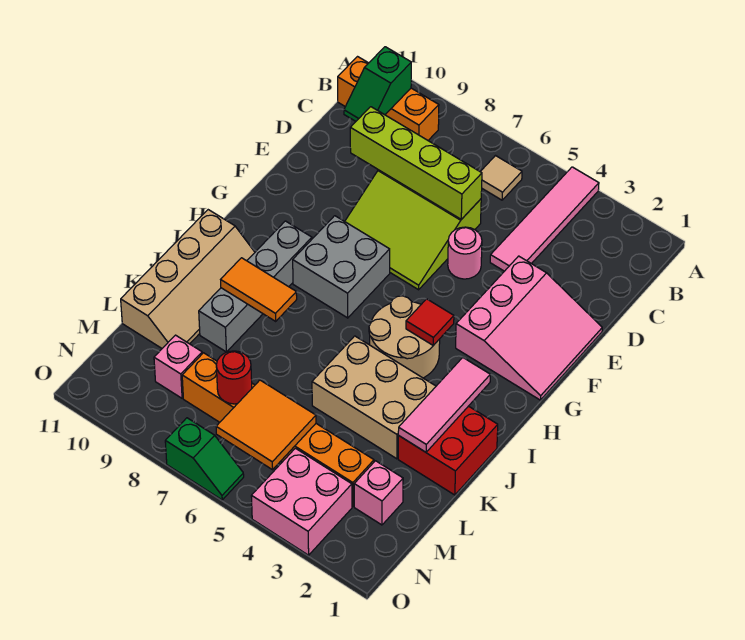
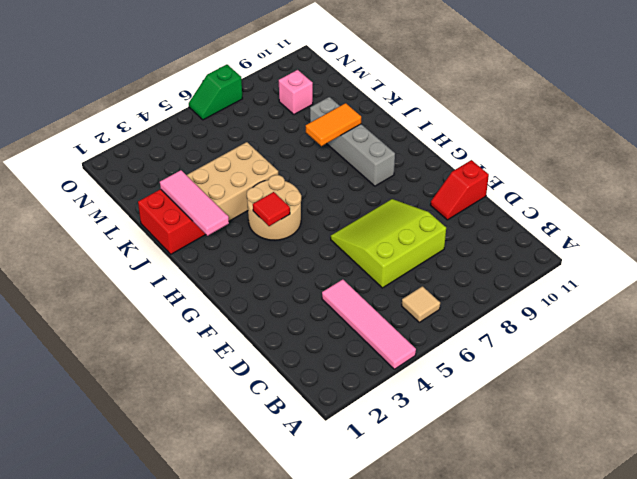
red 1x2 slope [431,160,489,220] -> none
none -> orange 1x3 brick [338,57,439,140]
none -> pink 3x3 slope [456,256,602,400]
none -> pink 1x1 round brick [448,227,482,279]

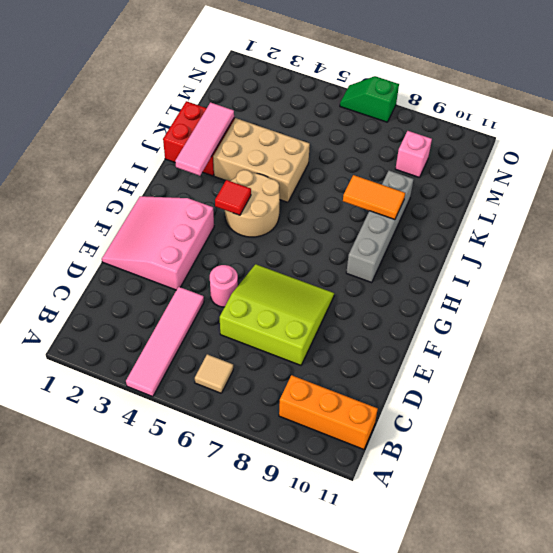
none -> grey 2x2 brick [293,216,390,318]
none -> tan 2x4 slope [121,210,255,348]
none -> pink 1x1 brick [354,461,403,525]

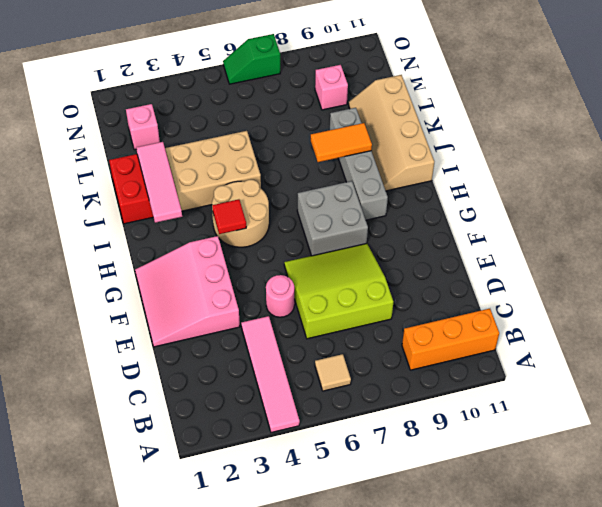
none -> orange 1x6 brick [182,353,374,507]
none -> pink 2x2 brick [251,448,352,555]
none -> green 1x2 slope [344,47,411,121]

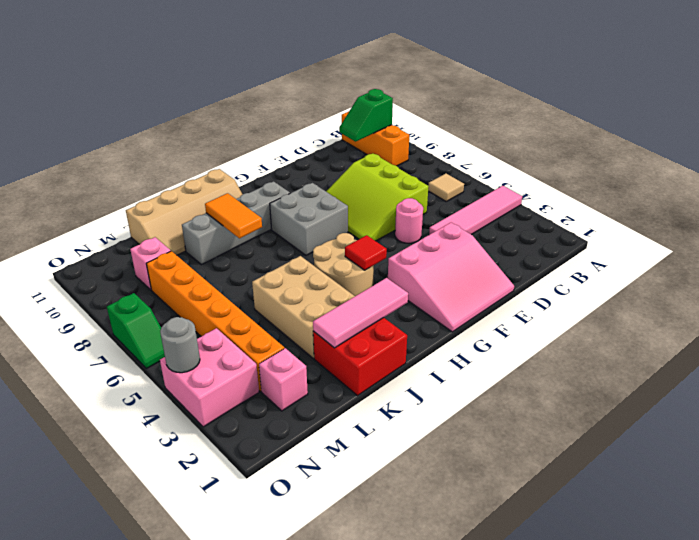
grey 1x1 round brick [160,317,200,373] -> none
none -> lime 1x4 brick [350,107,482,219]
none -> orange 2x2 tile [216,380,316,470]
none -> red 1x1 round brick [216,351,252,404]

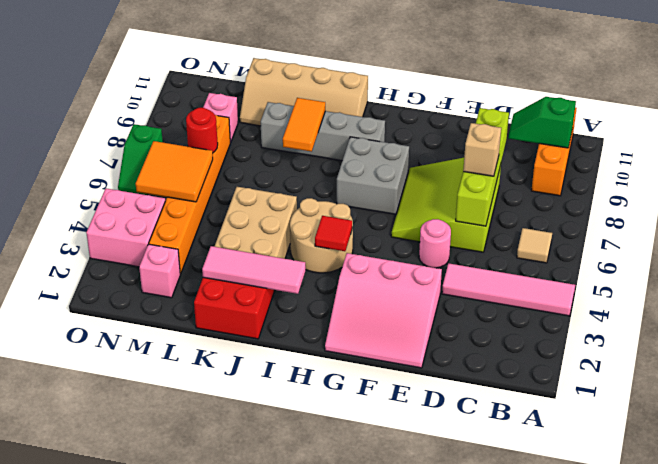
tan 1x1 brick [463,123,501,176] -> none

